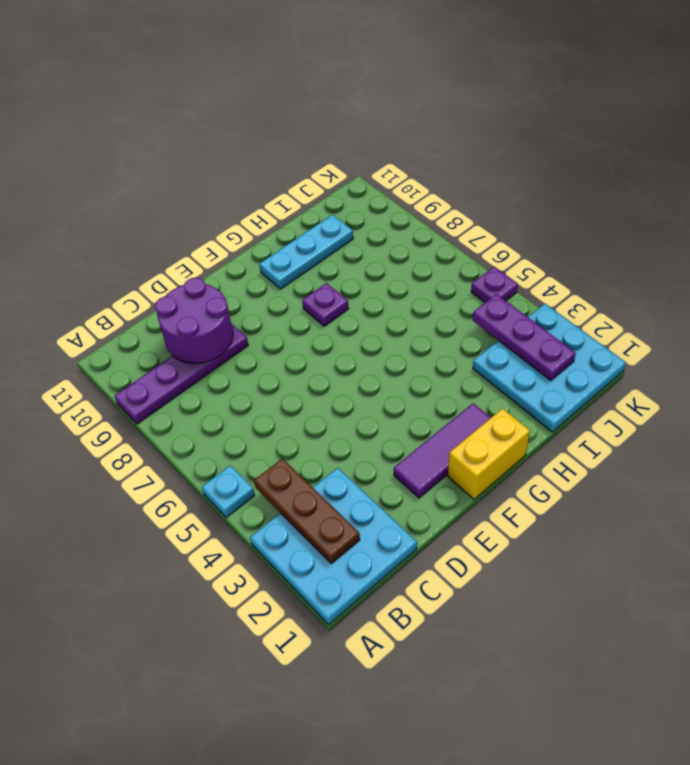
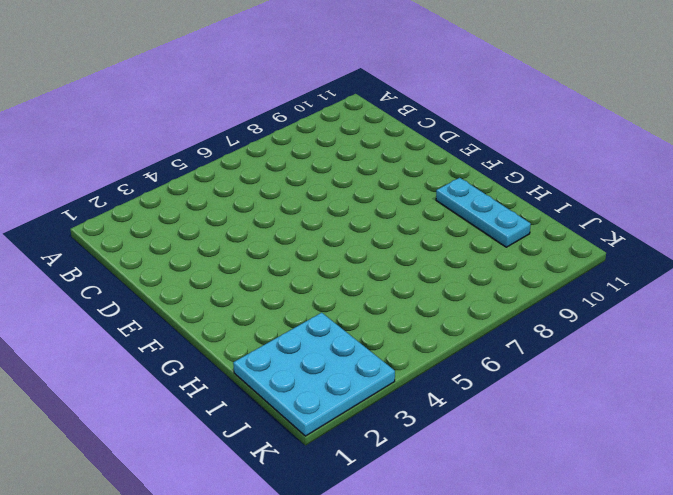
none -> cyan 3x3 plate [250,468,417,625]
none -> cyan 1x1 plate [202,465,255,518]
none -> purple 1x4 plate [115,323,248,424]

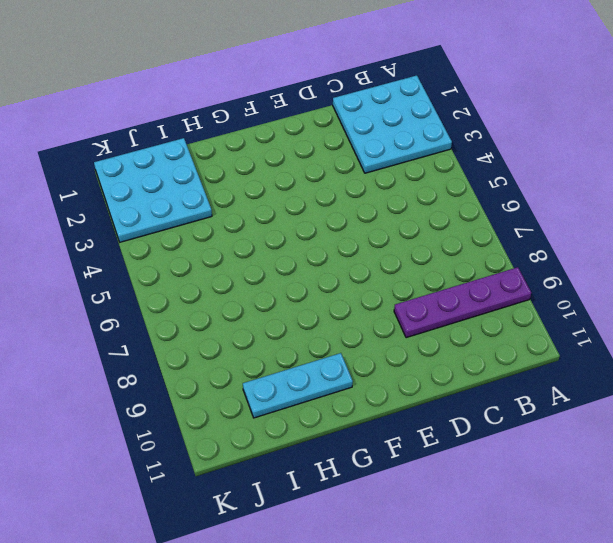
none -> cyan 1x1 plate [202,465,255,518]
none -> purple 1x3 tile [394,403,491,498]
none -> yellow 1x2 brick [448,409,530,499]

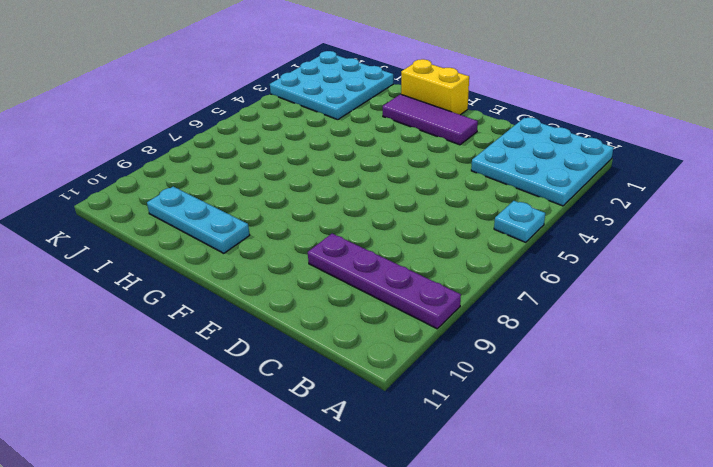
none -> purple 1x1 plate [302,283,349,326]
none -> purple 1x1 plate [471,267,518,302]
none -> brown 1x3 plate [254,458,360,563]

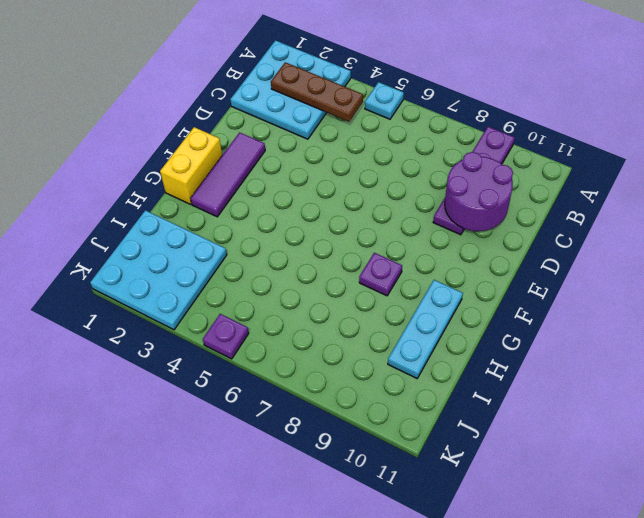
none -> purple 1x3 plate [473,294,576,381]

